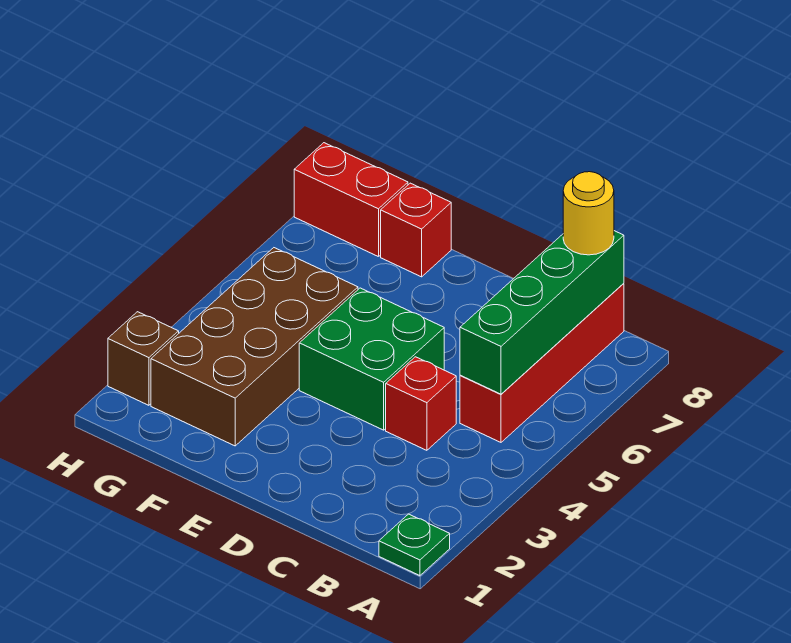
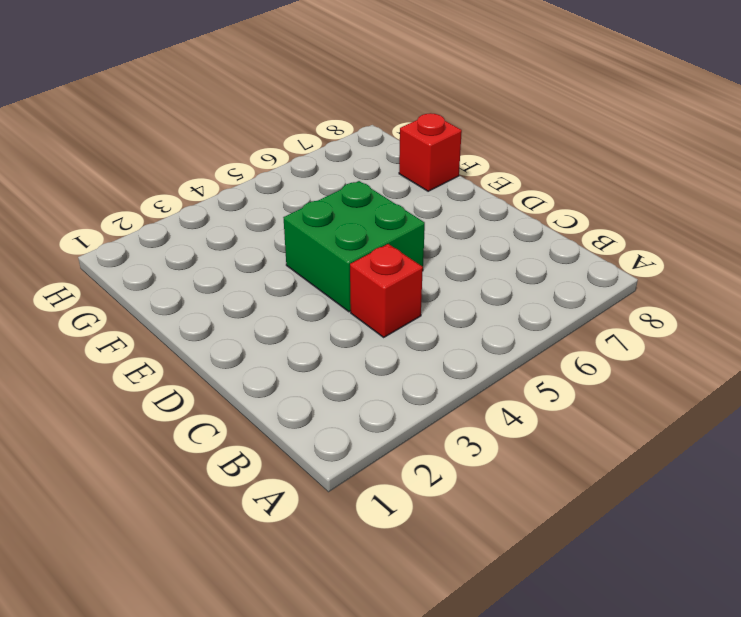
none -> green 1x1 plate [379,514,450,576]
none -> red 1x4 brick [460,283,624,442]

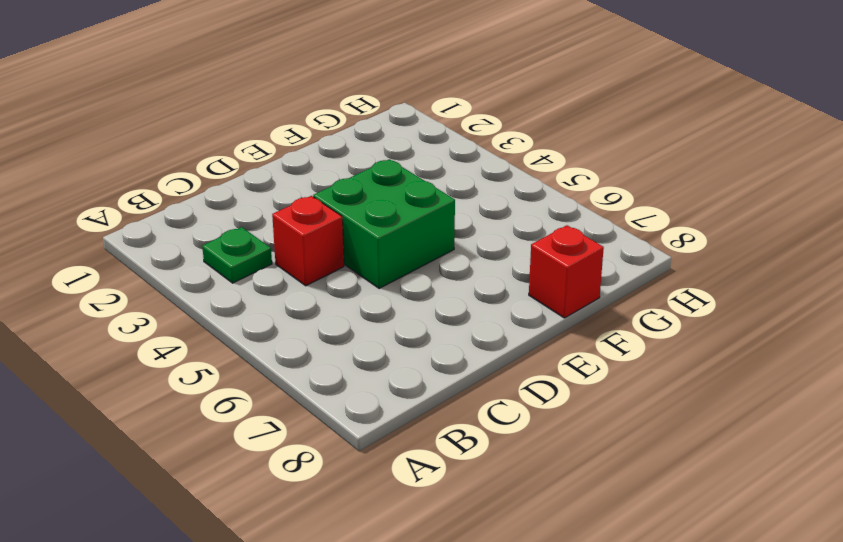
green 1x1 plate [202,227,272,283] -> green 1x1 plate moved to [379,514,450,576]
none -> red 1x4 brick [460,283,624,442]
none -> brown 2x4 brick [151,248,358,446]

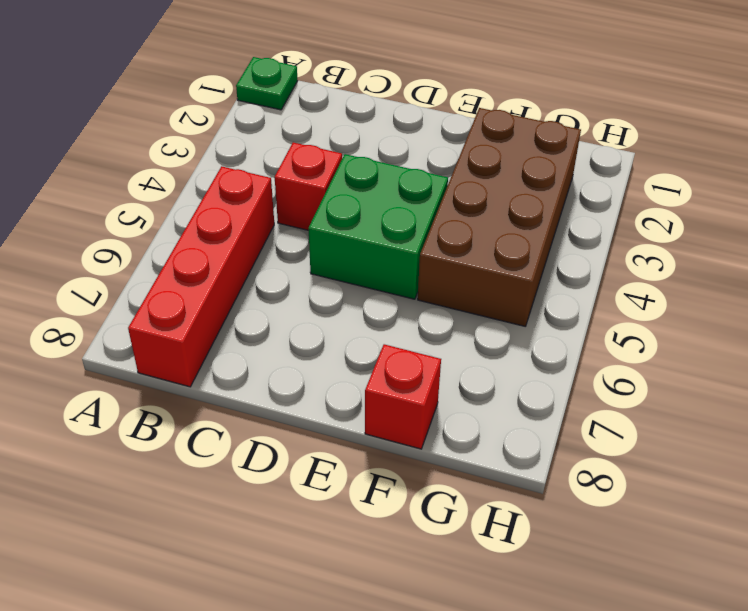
none -> red 1x2 brick [294,143,408,257]
none -> brown 1x1 brick [108,312,179,405]

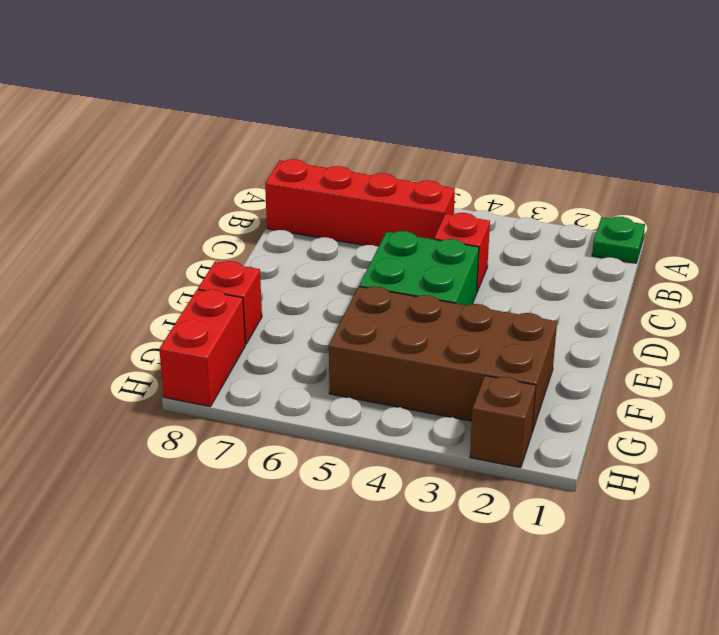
none -> green 1x4 brick [460,231,624,394]
none -> yellow 1x1 round brick [563,172,614,255]

